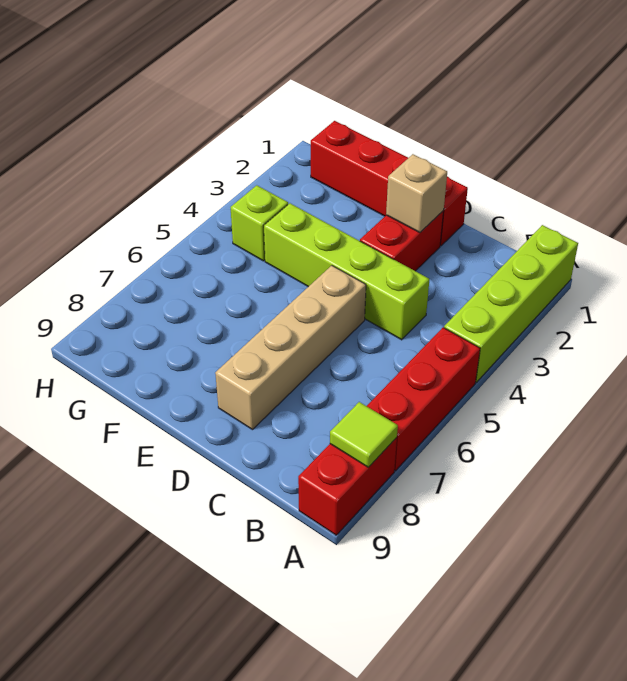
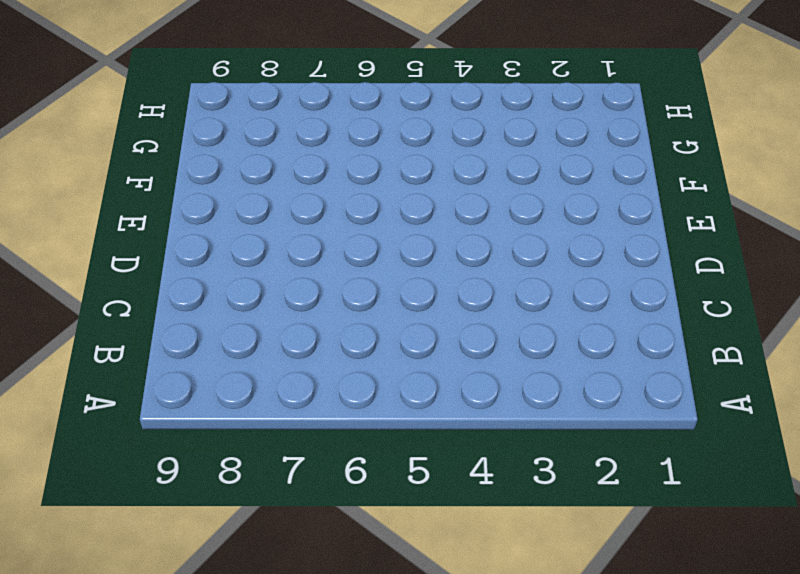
none -> lime 1x4 brick [444,225,578,382]
none -> red 1x3 brick [367,328,480,471]

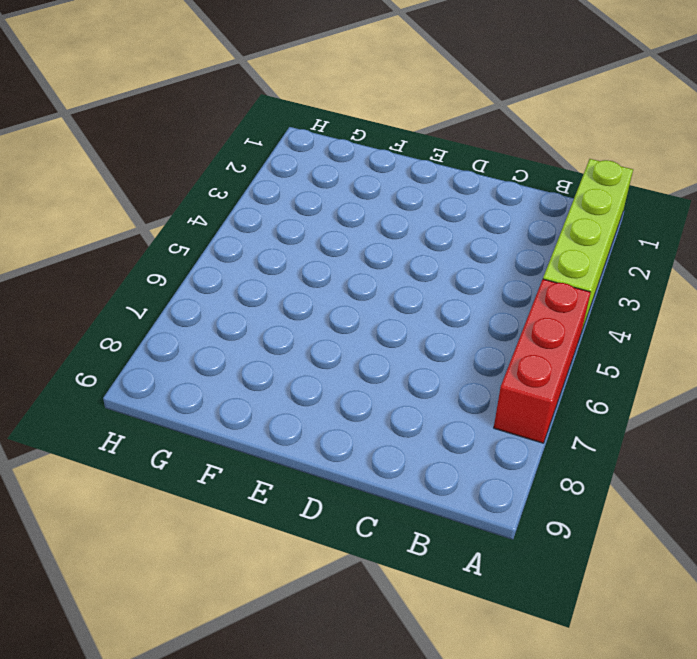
none -> red 1x2 brick [298,438,397,535]
none -> lime 1x4 brick [264,203,429,340]

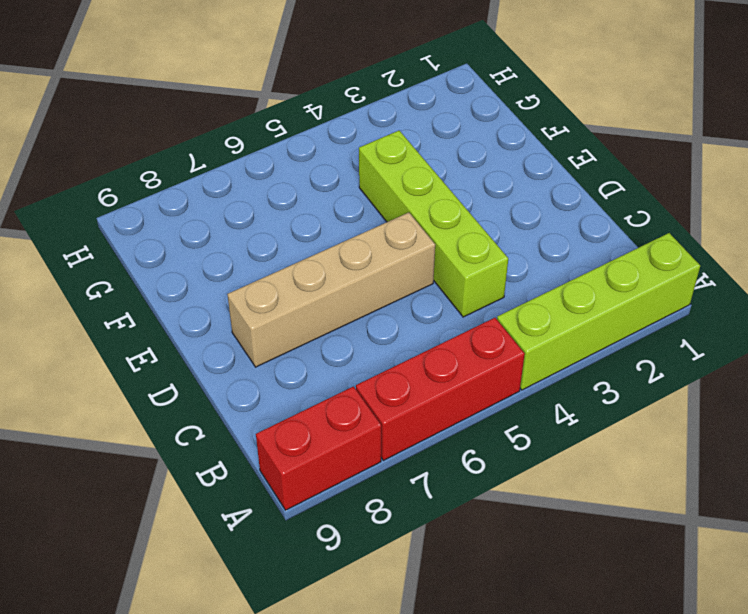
none -> red 1x4 brick [311,121,468,246]
none -> red 1x2 brick [360,211,444,271]

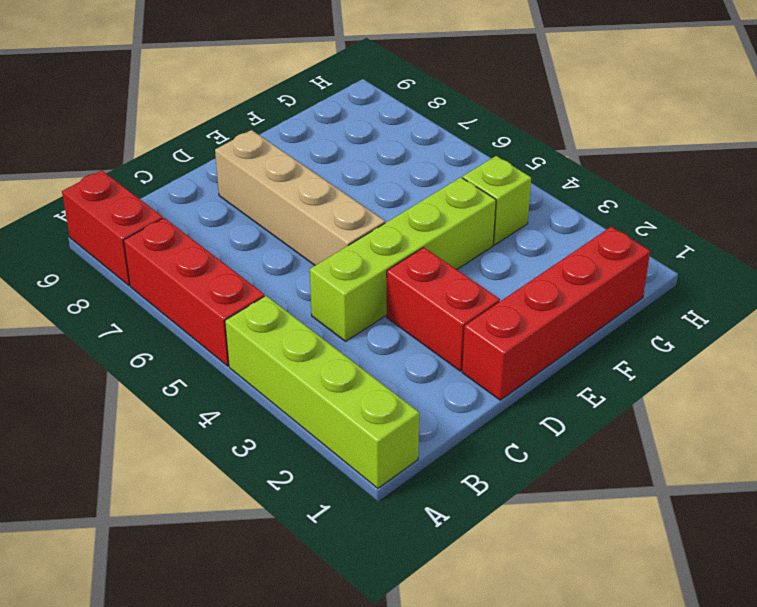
none -> lime 1x1 tile [330,402,398,467]
none -> tan 1x1 brick [386,154,447,233]

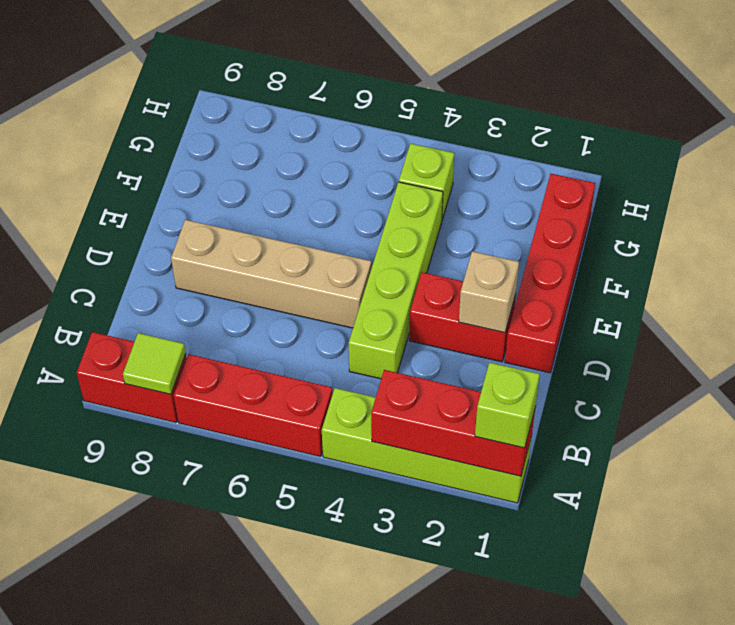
red 1x3 brick [371,370,536,476] -> none
lime 1x1 brick [475,363,540,448] -> none

